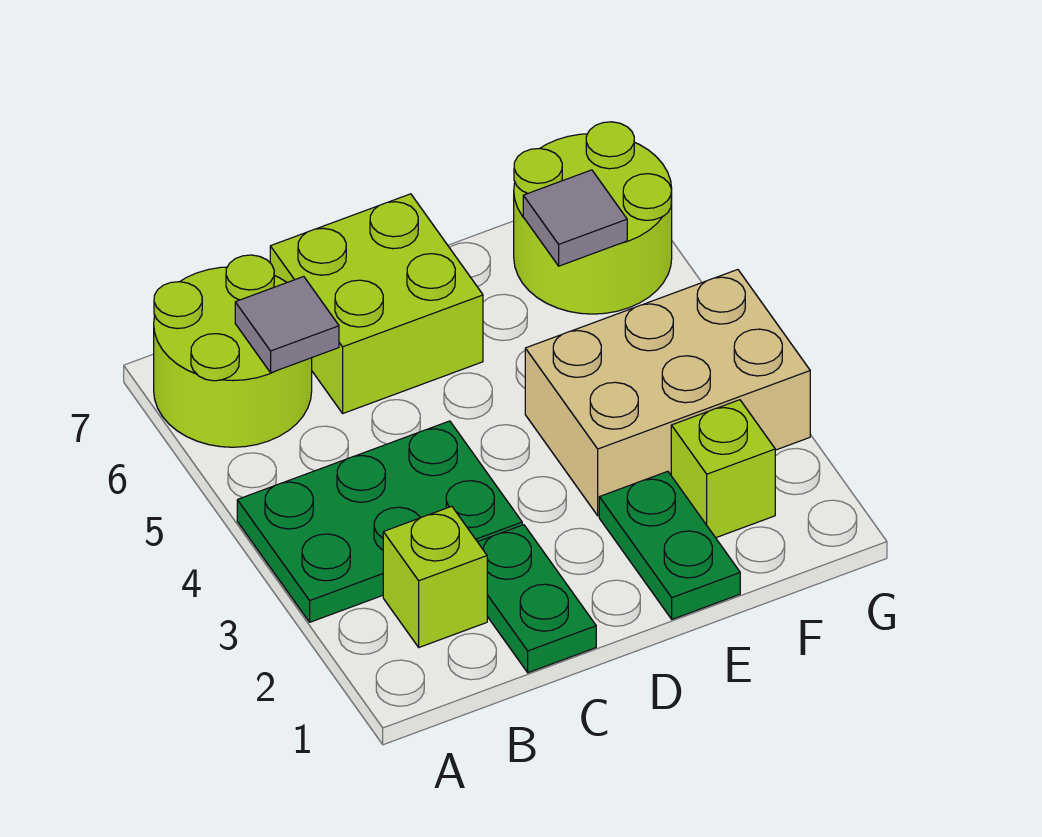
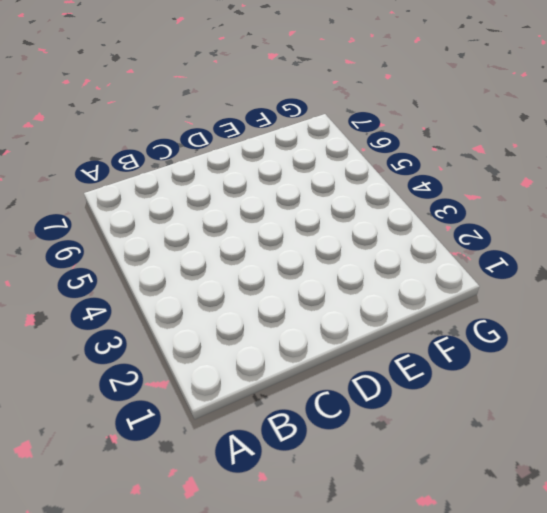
none -> green 2x3 plate [237,421,522,622]
none -> lime 2x2 round brick [154,255,312,447]

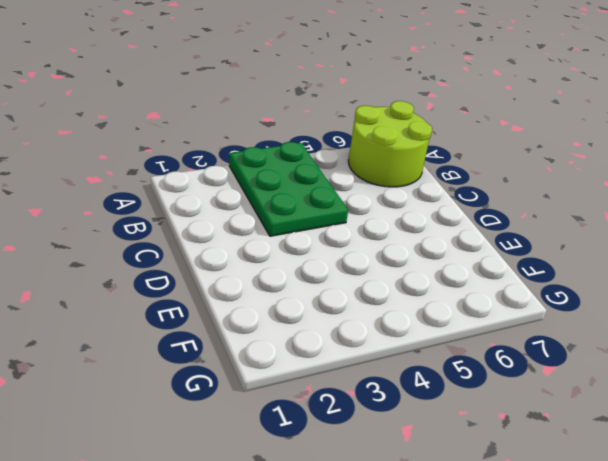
none -> lime 1x1 brick [383,506,487,647]
none -> green 1x2 plate [478,525,596,673]

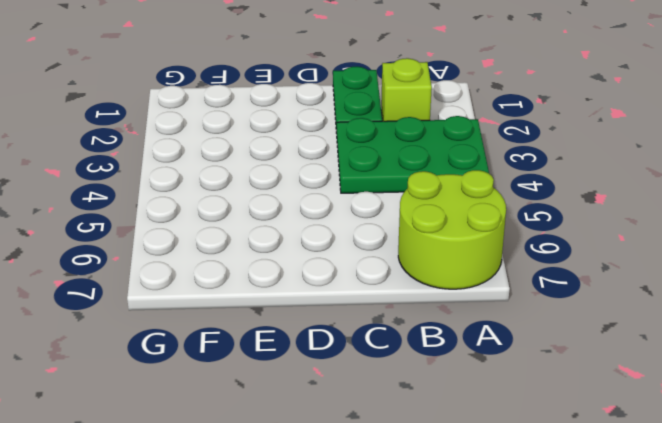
none -> lime 2x2 brick [270,194,483,413]
none -> green 1x2 plate [599,471,740,619]

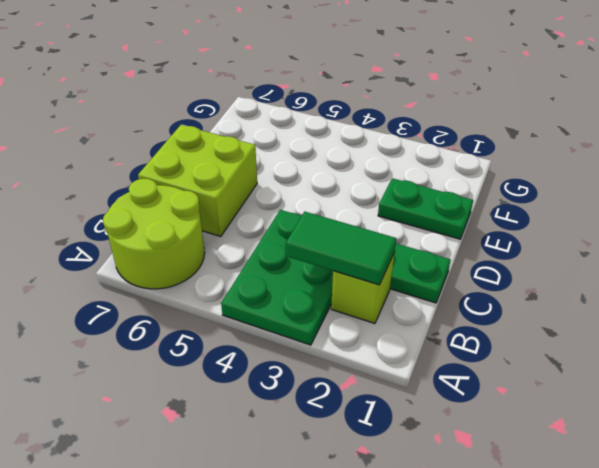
green 1x2 tile [286,212,396,285] -> none
none -> tan 2x3 brick [525,270,810,516]
none -> lime 1x1 brick [671,400,775,538]

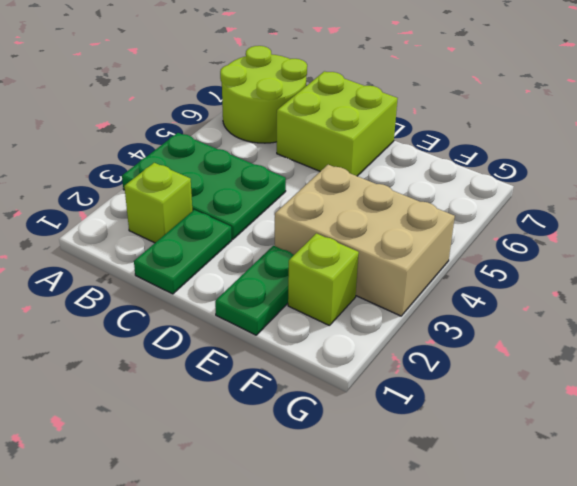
none -> lime 2x2 round brick [514,122,672,314]
none -> grey 1x1 tile [235,277,339,373]

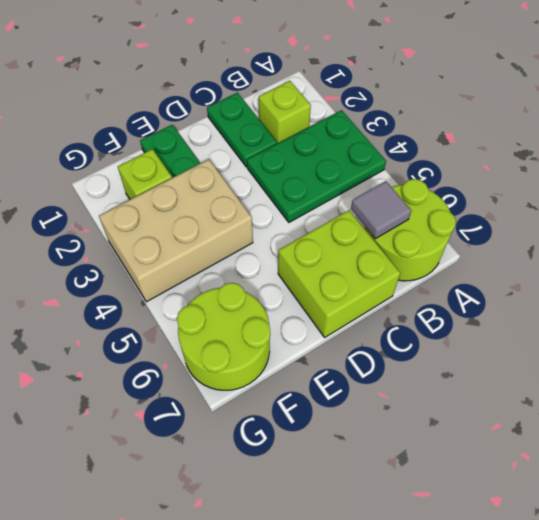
none -> grey 1x1 tile [523,170,627,266]

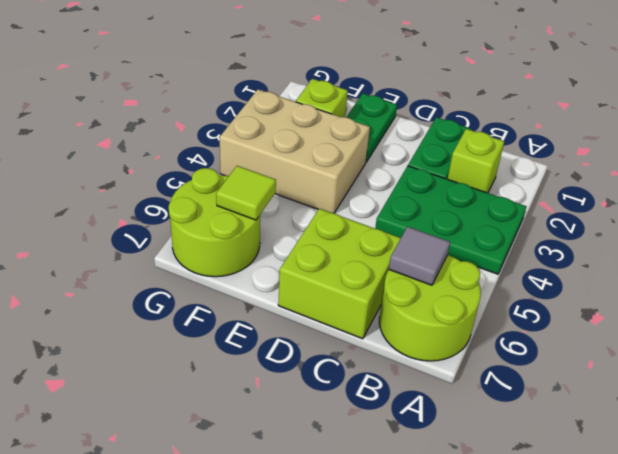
lime 1x1 tile [216,166,276,220] -> grey 1x1 tile [523,170,627,266]

